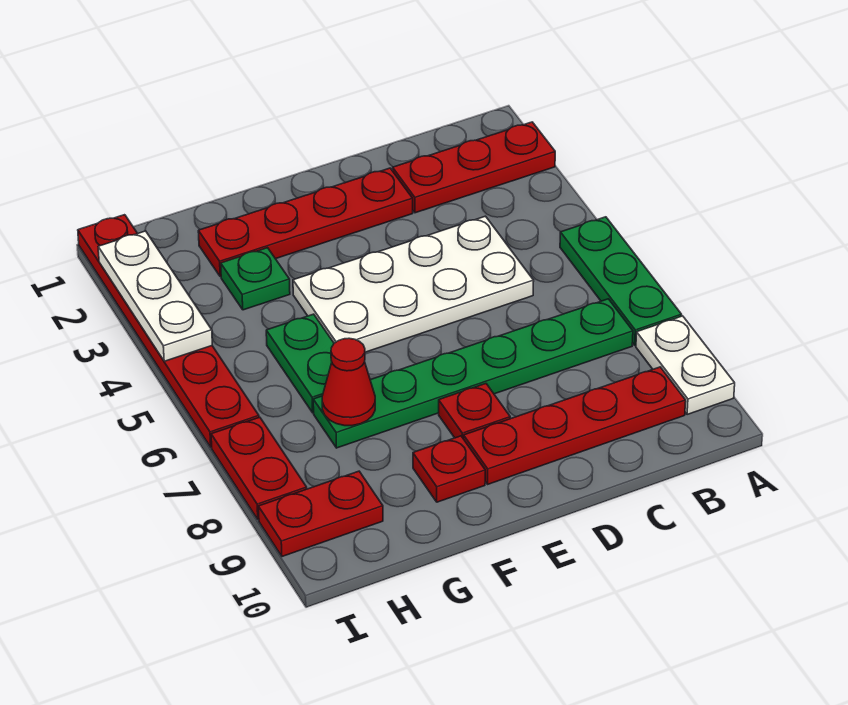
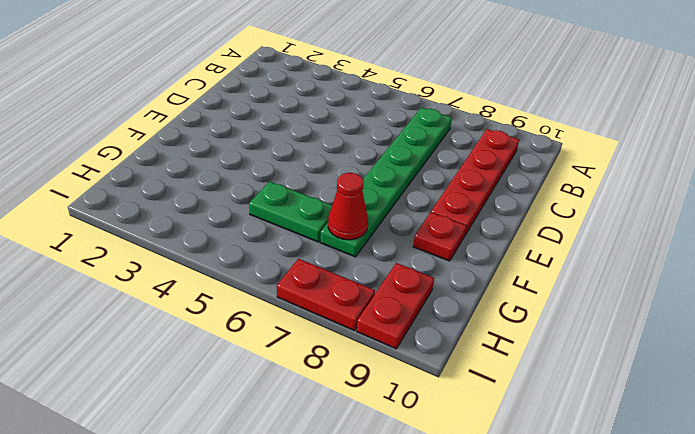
none -> red 1x3 plate [393,122,555,213]
none -> green 1x3 plate [560,217,682,345]
none -> white 1x2 plate [636,316,735,415]

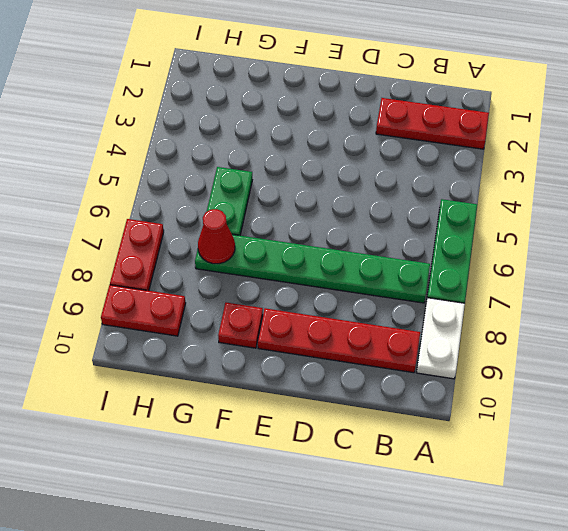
none -> white 2x4 plate [293,216,534,352]
none -> red 1x4 plate [198,168,413,277]
none -> red 1x1 plate [439,384,510,439]

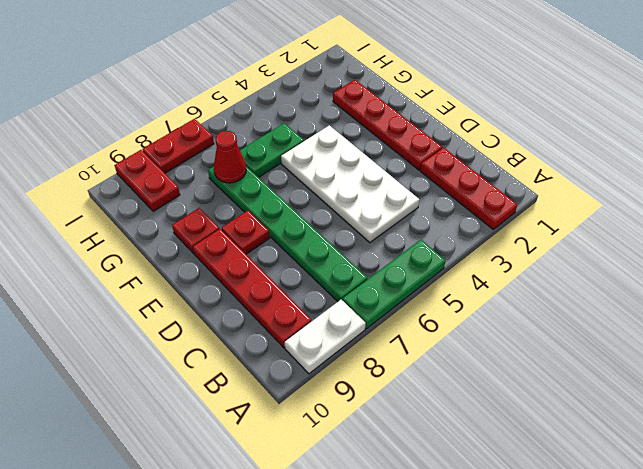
none -> green 1x1 plate [221,248,290,310]
none -> red 1x6 plate [78,215,259,447]
none -> white 1x3 plate [98,231,212,361]

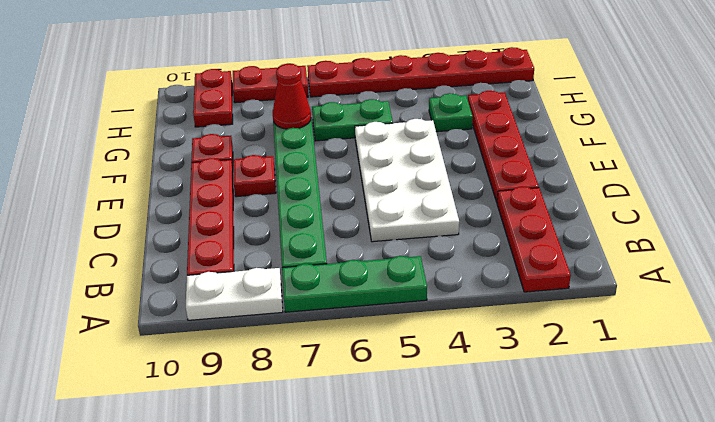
none -> white 1x3 plate [98,231,212,361]

